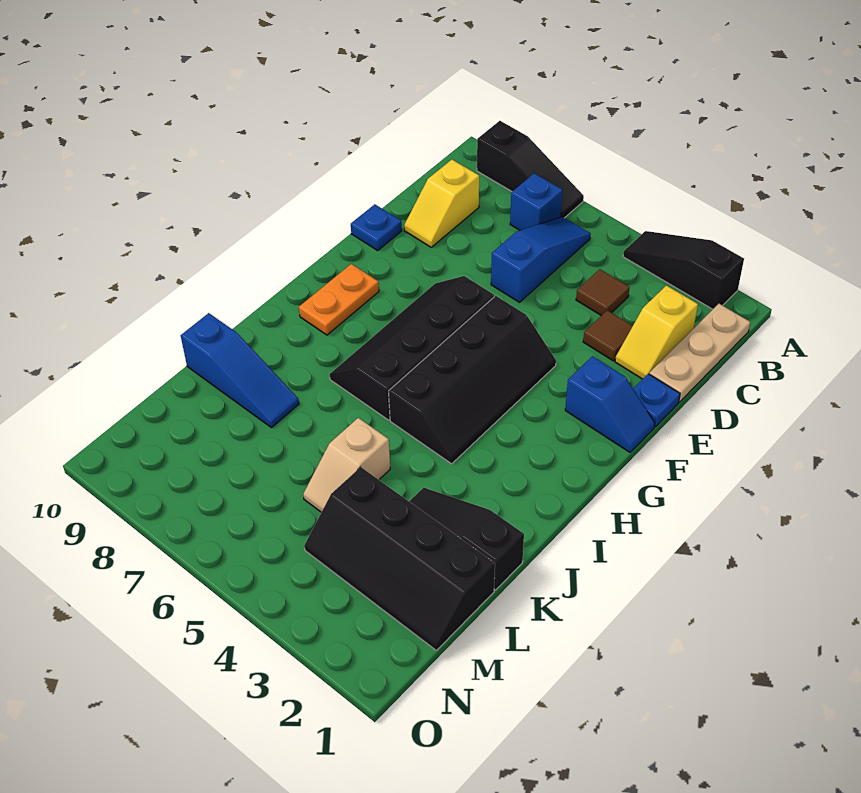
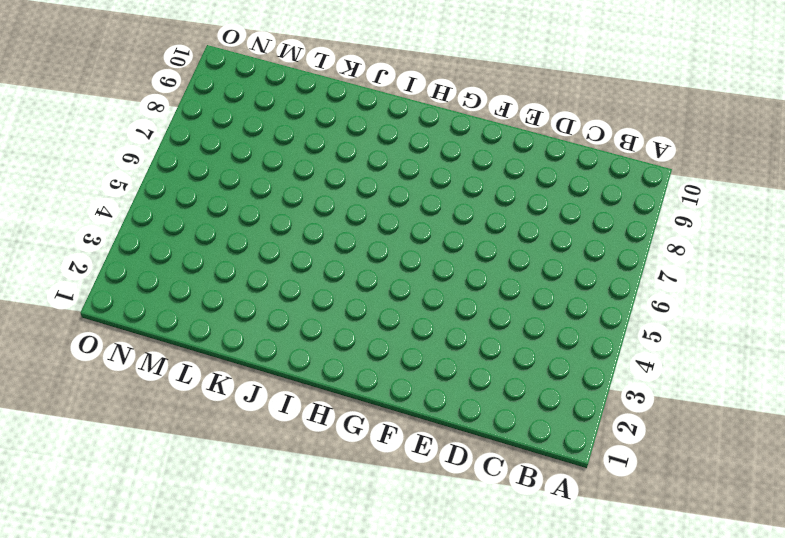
none -> black 1x3 slope [623,231,744,309]
none -> black 1x3 slope [477,121,584,218]
none -> tan 1x3 plate [649,304,750,402]

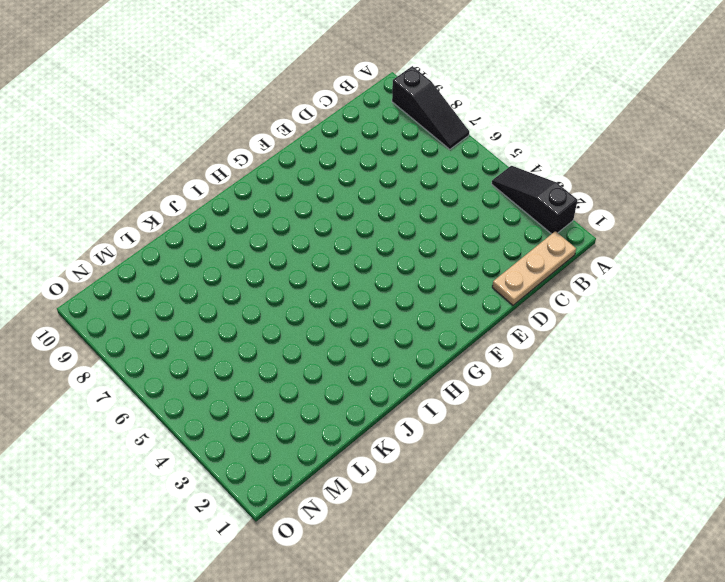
none -> blue 1x3 slope [491,217,591,302]
none -> blue 1x1 brick [510,173,563,230]
none -> yellow 1x2 slope [615,285,698,379]

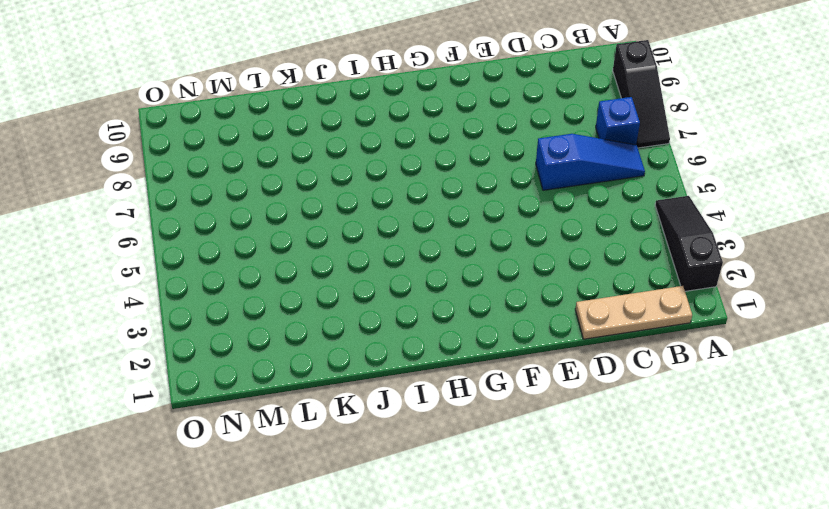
none -> yellow 1x2 slope [615,285,698,379]
none -> brown 1x1 tile [576,269,630,316]
none -> yellow 1x2 slope [404,160,479,247]

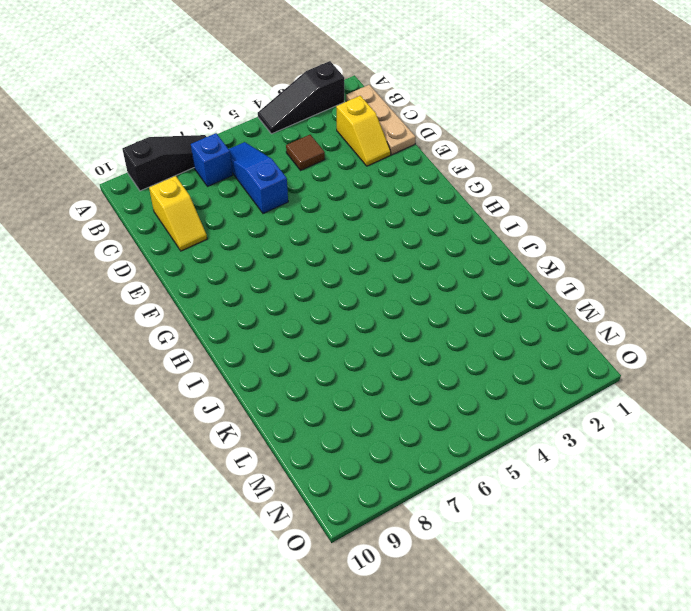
none -> brown 1x1 tile [583,310,633,361]
none -> blue 1x1 plate [633,374,680,427]
none -> blue 1x1 plate [351,204,402,250]

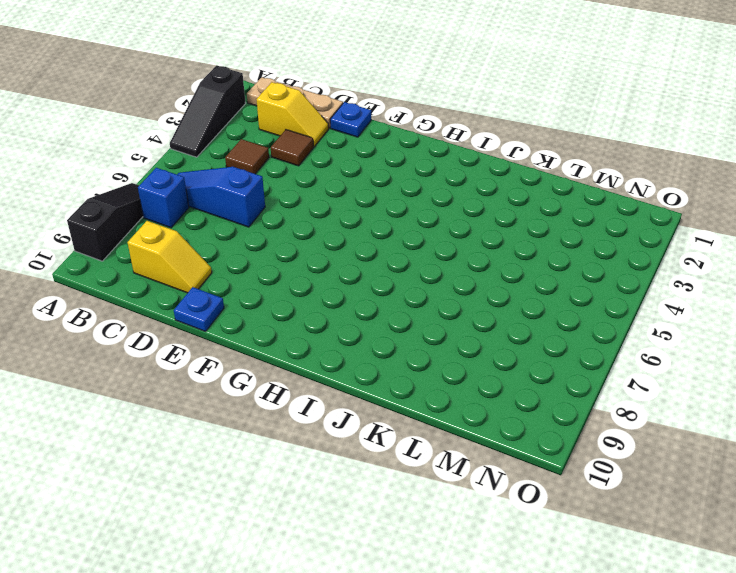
none -> blue 1x2 slope [565,356,655,452]
none -> black 2x4 slope [389,296,556,464]
none -> black 2x4 slope [329,276,494,420]

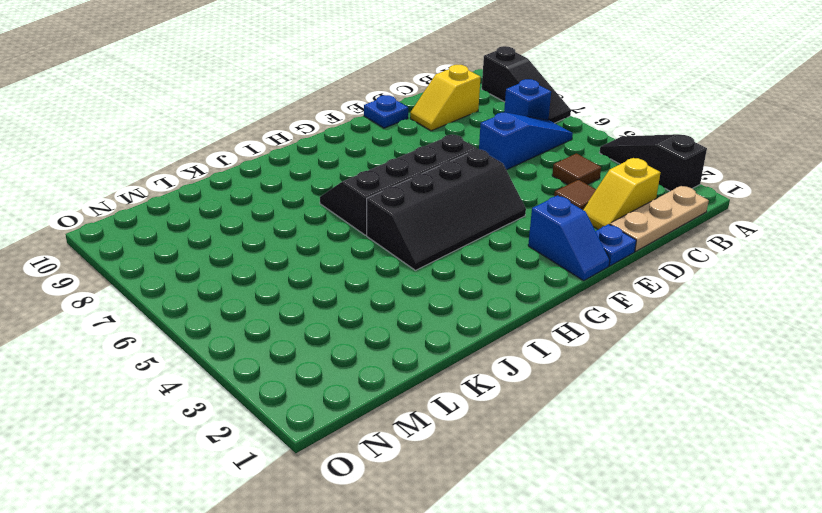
none -> orange 1x2 plate [299,264,379,335]
none -> black 1x3 slope [409,488,524,590]
none -> tan 1x2 slope [303,418,390,512]

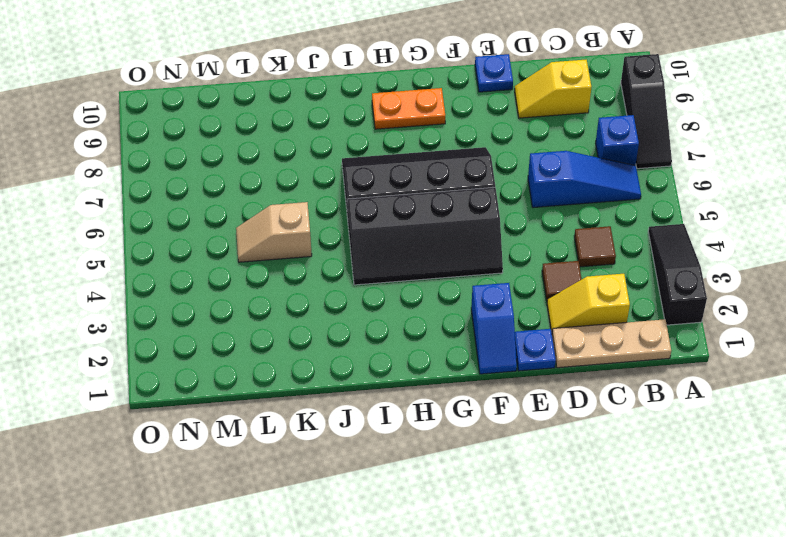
none -> black 1x3 slope [409,488,524,590]
none -> blue 1x3 slope [181,313,299,428]
none -> black 2x4 slope [304,467,495,650]

